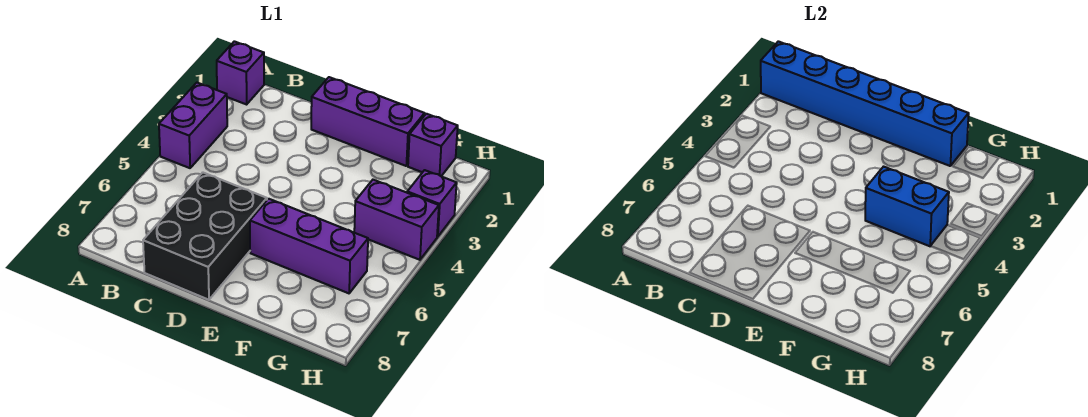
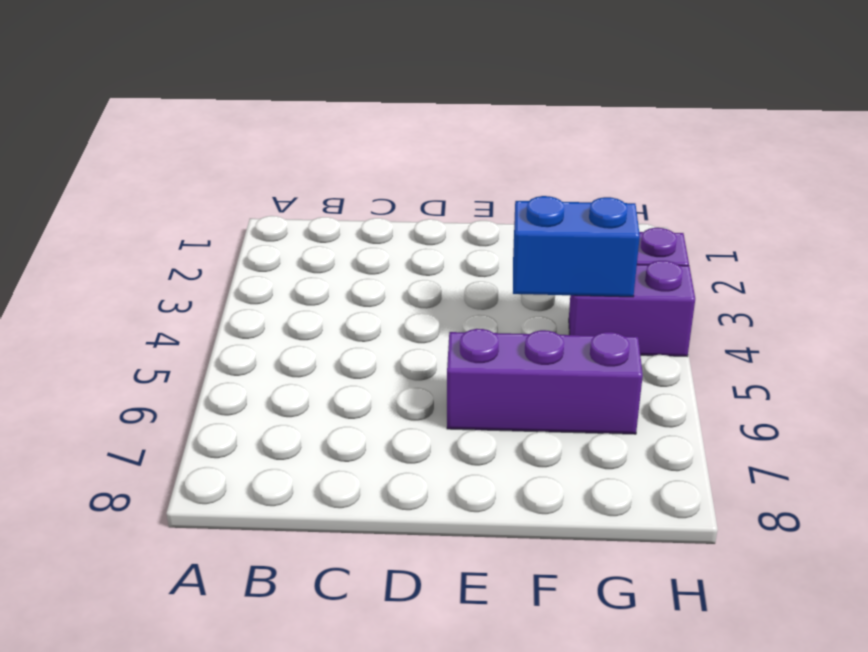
none -> purple 1x1 brick [217,41,264,104]
none -> purple 1x2 brick [159,83,227,168]

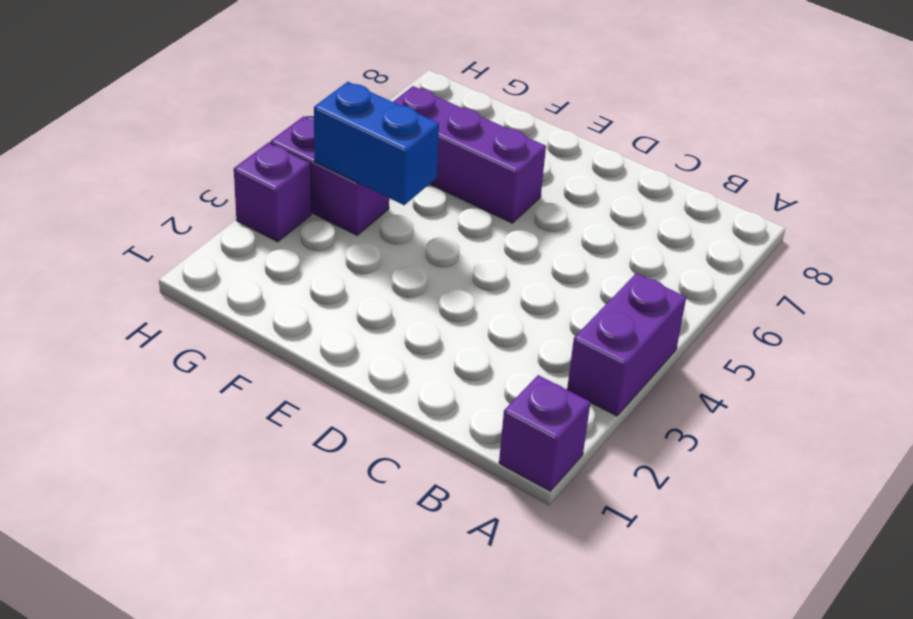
none -> black 2x3 brick [143,172,267,300]
none -> purple 1x3 brick [311,77,425,166]

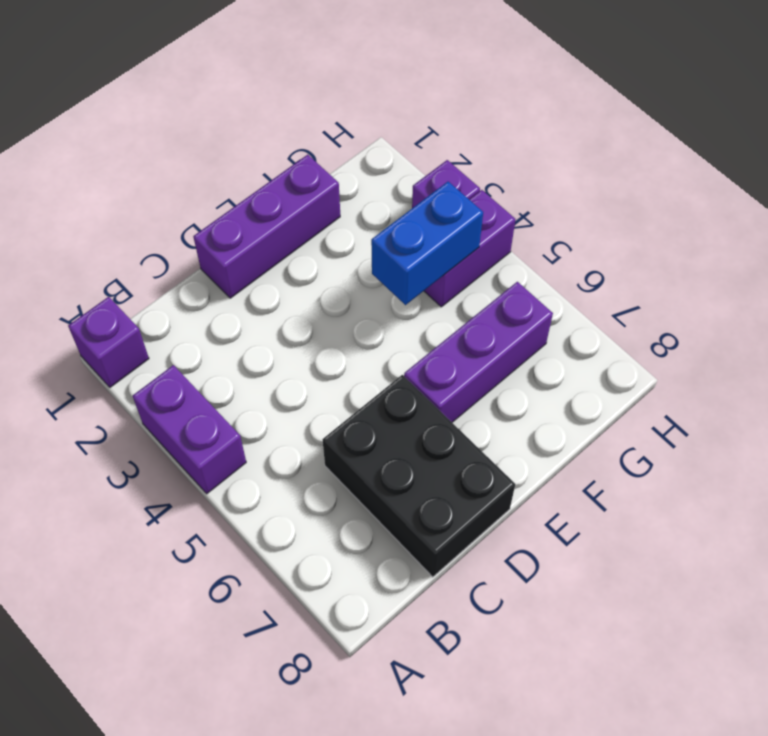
none -> purple 1x1 brick [408,114,458,176]
none -> blue 1x6 brick [761,41,969,166]

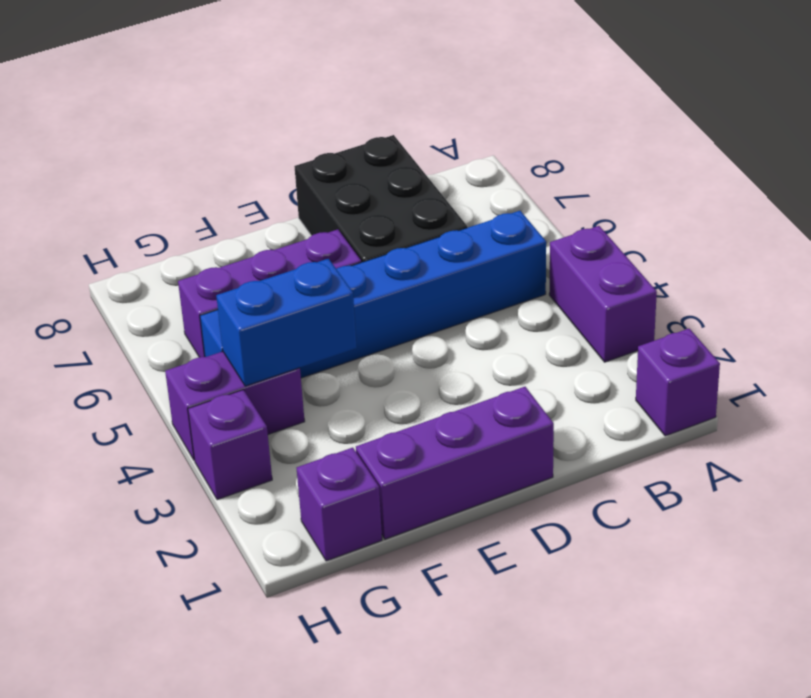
blue 1x6 brick [200,211,546,378] -> blue 1x6 brick moved to [761,41,969,166]

